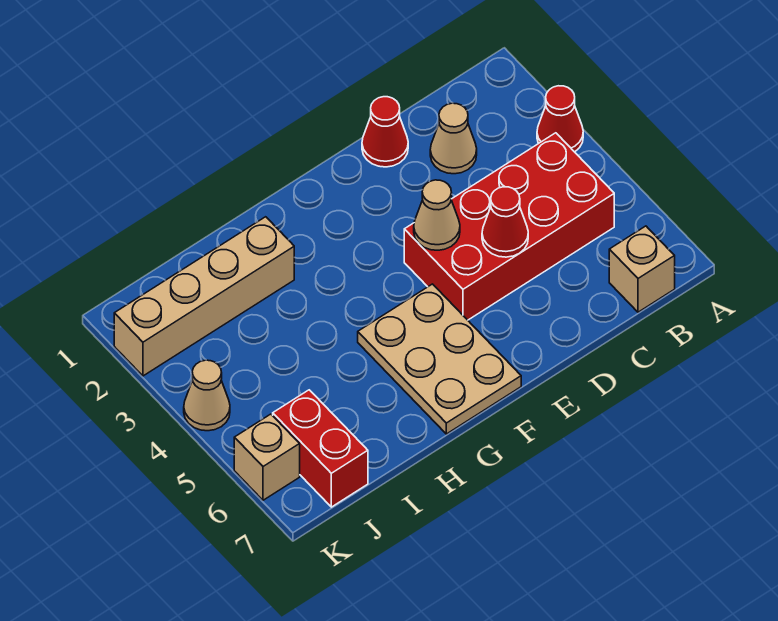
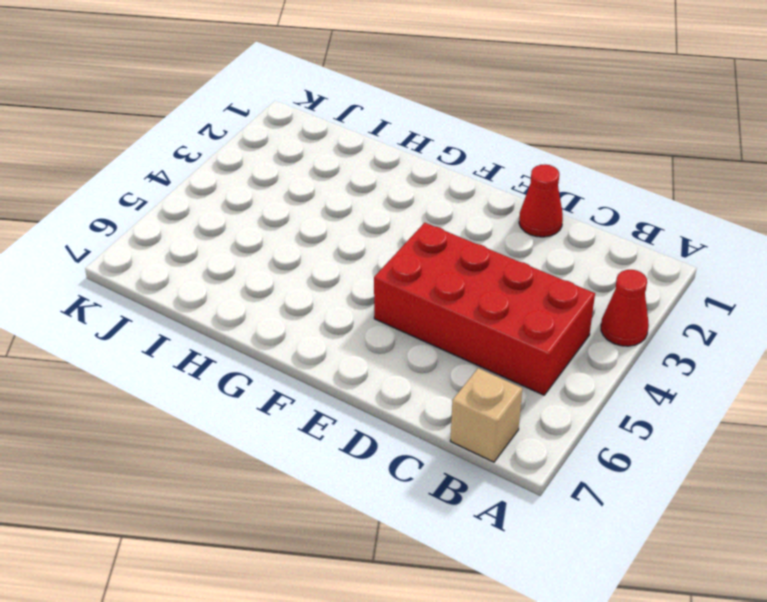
none -> tan 1x1 cone [430,103,477,174]
none -> tan 2x3 plate [358,284,521,434]
none -> tan 1x4 brick [114,217,294,376]

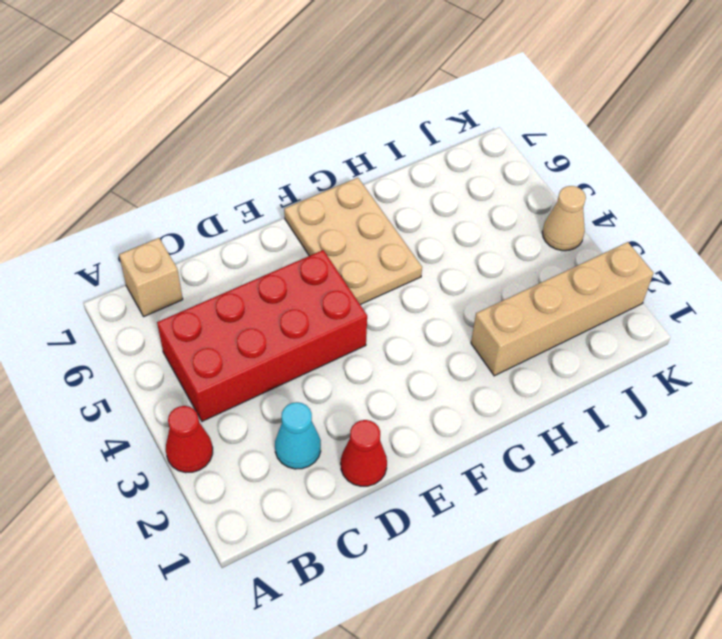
cyan 1x1 cone [275,402,321,469] -> tan 1x1 cone [430,103,477,174]
none -> red 1x2 brick [273,390,368,507]
none -> tan 1x1 brick [234,414,300,500]
none -> red 1x1 cone [482,187,528,257]

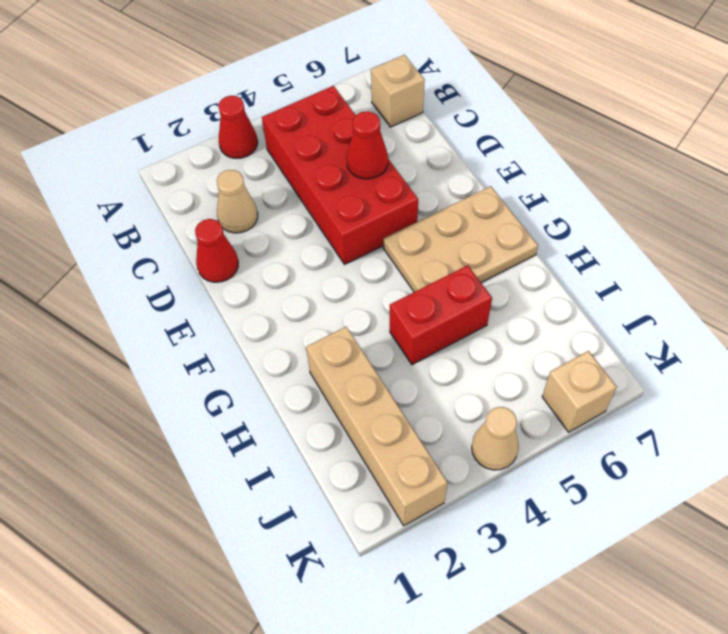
red 1x2 brick [390,265,492,365] -> red 1x2 brick moved to [273,390,368,507]
none -> tan 1x1 cone [414,180,460,250]

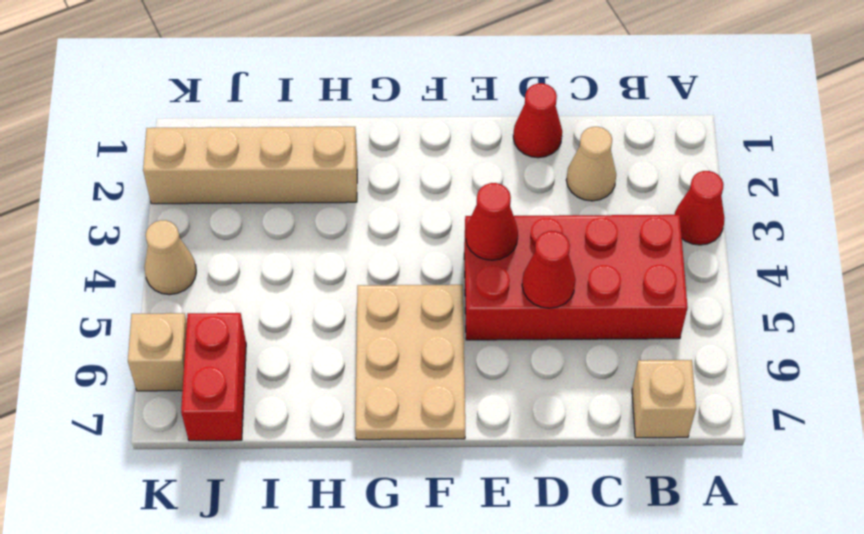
red 1x1 cone [466,183,518,260] -> tan 1x1 cone [414,180,460,250]

